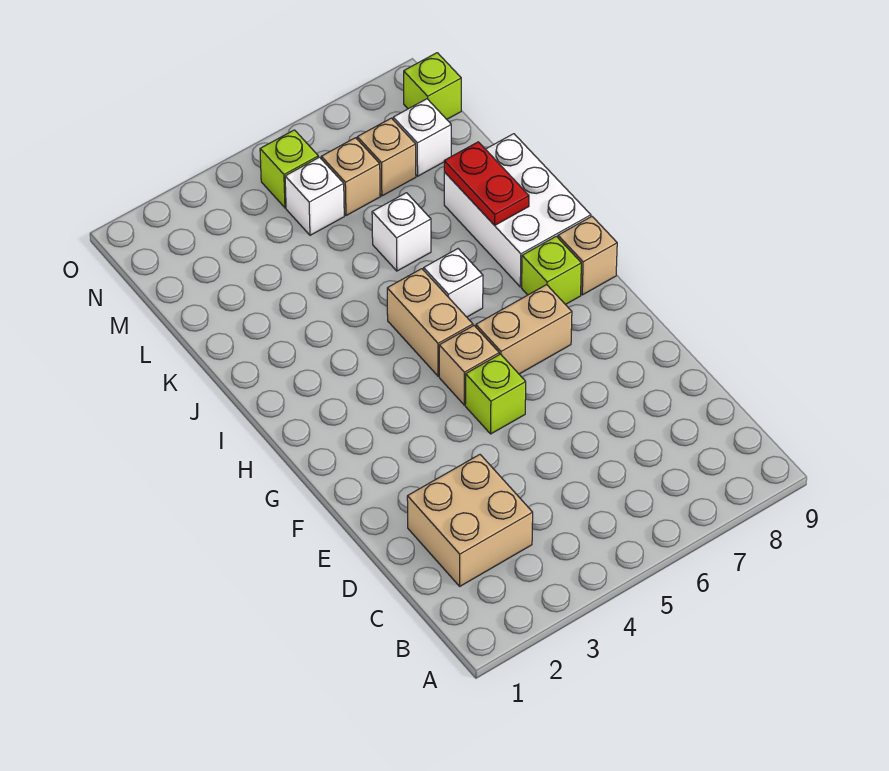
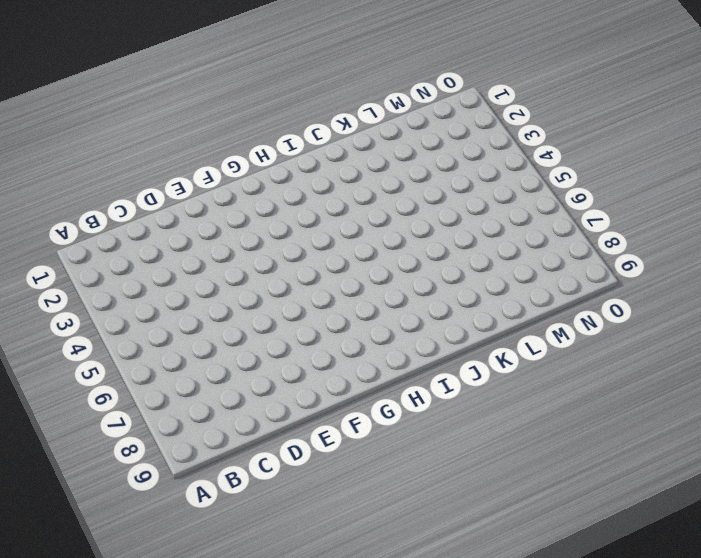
none -> tan 2x2 brick [407,455,533,586]
none -> lime 1x1 brick [465,354,526,434]
none -> tan 1x1 brick [439,326,499,405]

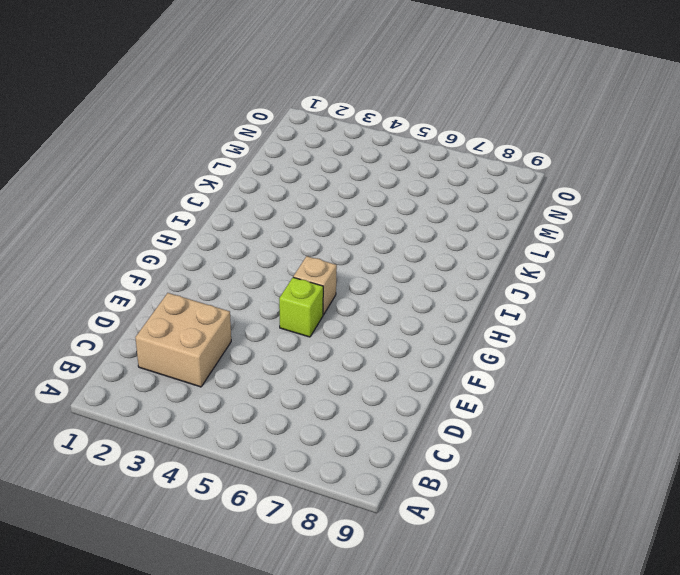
none -> tan 1x2 brick [476,285,572,374]
none -> tan 1x2 brick [387,269,473,376]
none -> lime 1x1 brick [522,236,581,305]

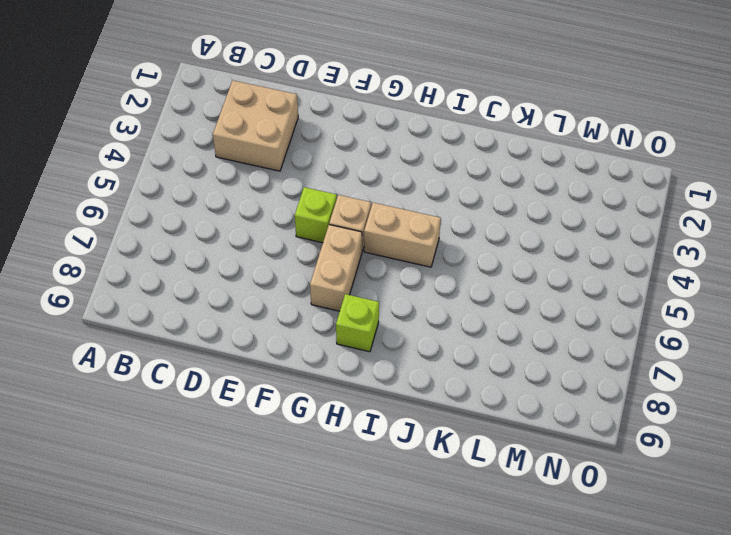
none -> tan 1x1 brick [558,217,617,295]
none -> white 1x1 brick [424,249,483,317]
none -> white 2x3 brick [444,134,591,287]

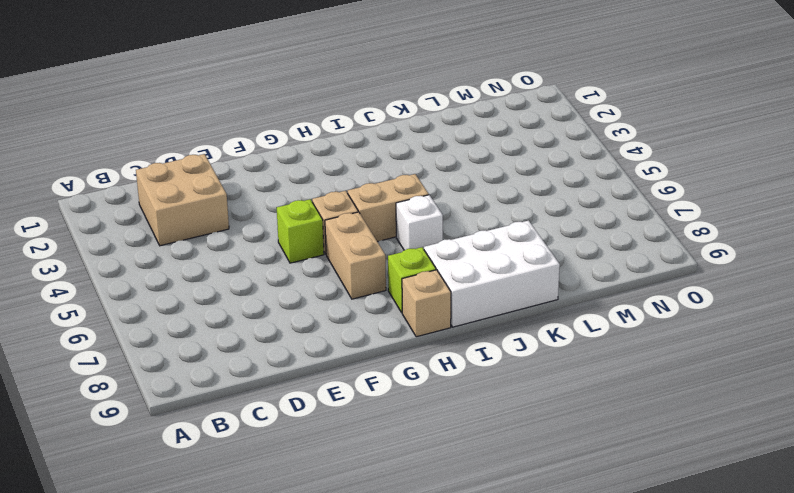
none -> white 1x1 brick [372,193,431,271]
none -> white 1x1 brick [285,157,344,235]
none -> tan 1x1 brick [321,138,380,216]

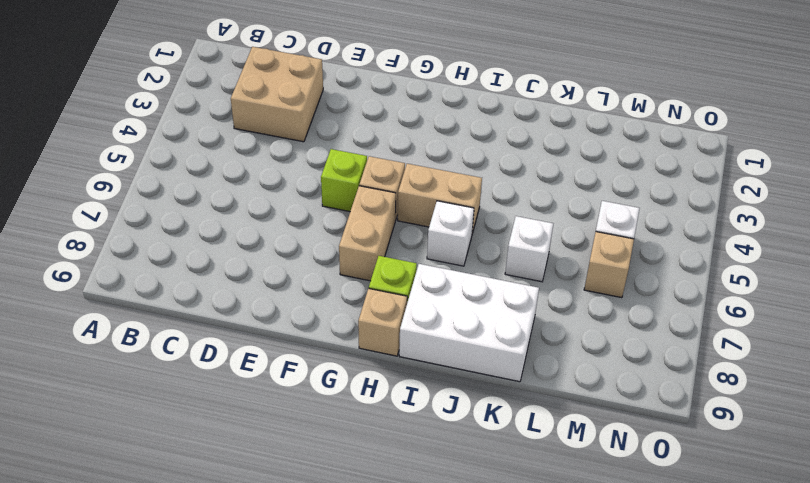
none -> tan 1x1 brick [357,118,416,196]
none -> white 1x1 brick [393,99,451,176]
none -> lime 1x1 brick [260,130,318,208]

